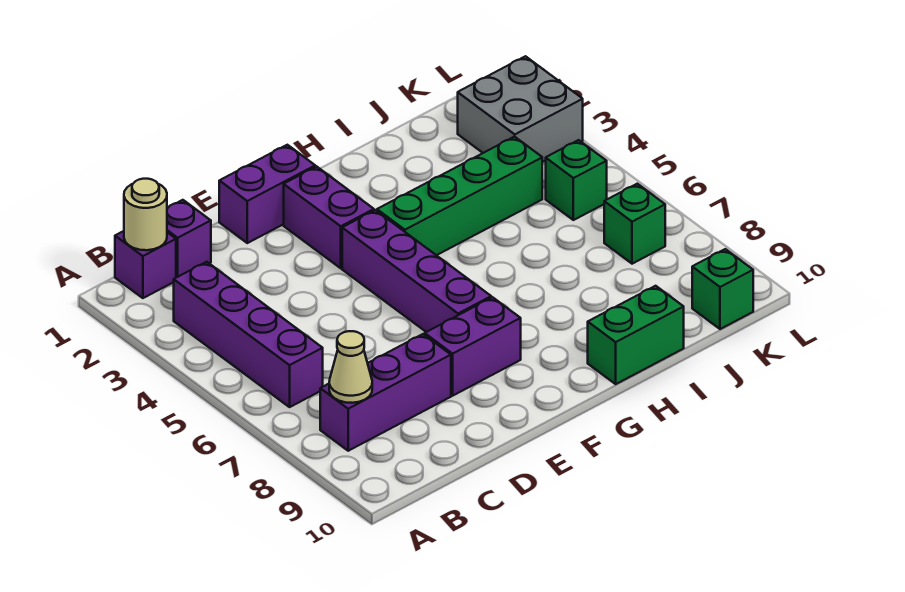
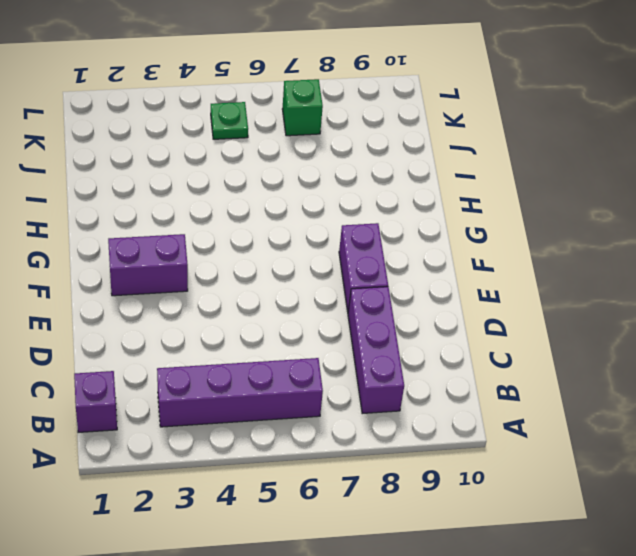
green 1x1 plate [211,102,248,139] -> green 1x1 brick [546,140,607,220]
none -> purple 1x1 brick [167,200,211,278]
none -> purple 1x2 brick [219,145,315,243]
none -> purple 1x4 brick [342,210,491,332]

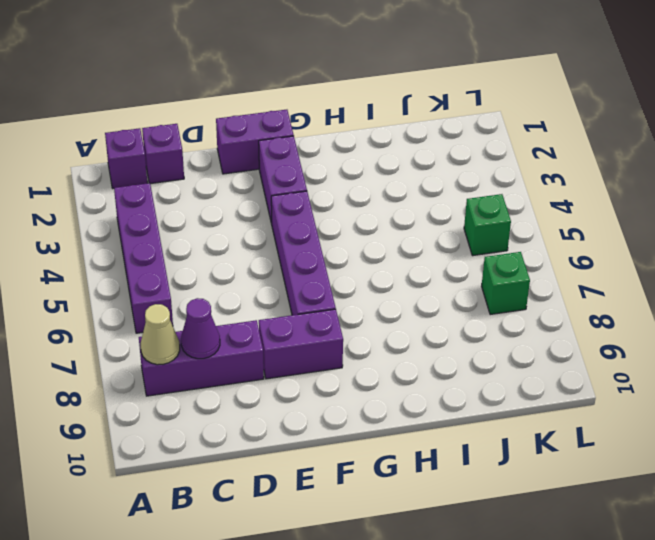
purple 1x1 cone [181,298,220,359] -> none
none -> green 1x4 brick [377,137,542,255]
none -> green 1x2 brick [588,286,684,384]
none -> grey 2x2 brick [458,56,583,162]

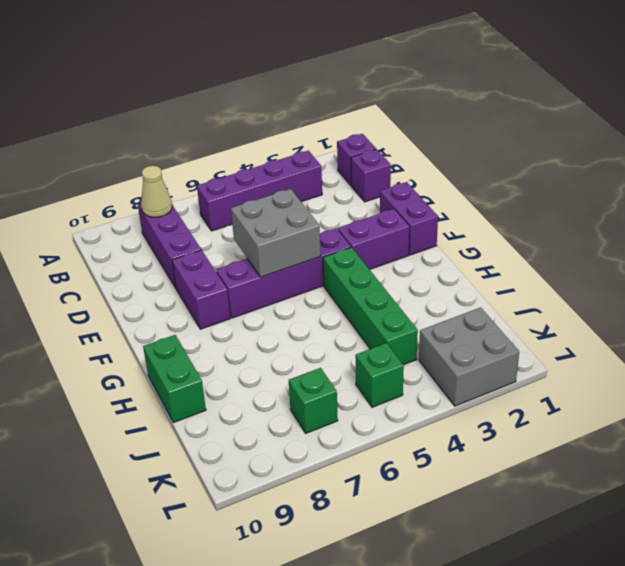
grey 2x2 brick [231,189,321,277] -> none
none -> green 1x1 brick [692,249,753,329]
none -> tan 1x1 round brick [124,179,167,250]

